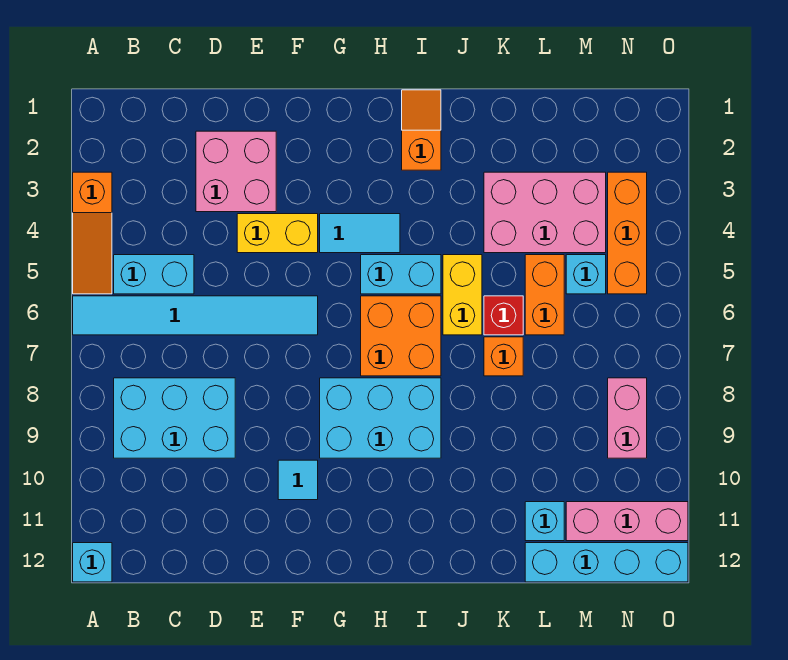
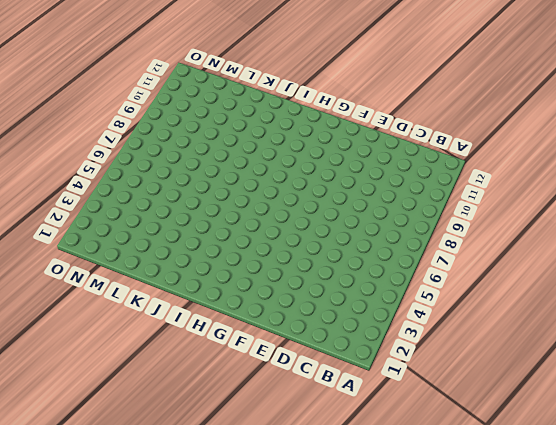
none -> orange 1x3 slope [73,172,112,294]
none -> cyan 1x6 tile [73,296,318,335]
none -> cyan 1x1 brick [73,543,112,582]

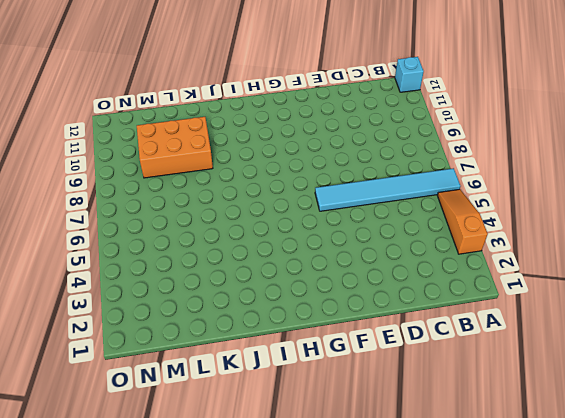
orange 2x3 brick [137,117,213,178] -> none
none -> cyan 1x2 brick [114,255,194,294]
none -> cyan 2x3 brick [114,378,235,458]
none -> pink 2x2 brick [196,131,276,212]

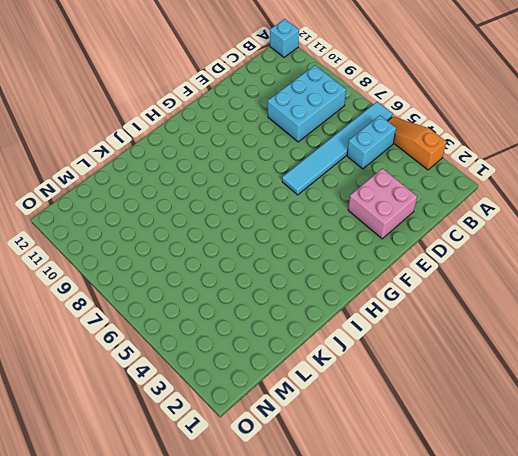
none -> yellow 1x2 brick [237,214,318,253]
none -> cyan 1x1 tile [278,460,318,500]
none -> cyan 1x2 tile [320,214,400,253]

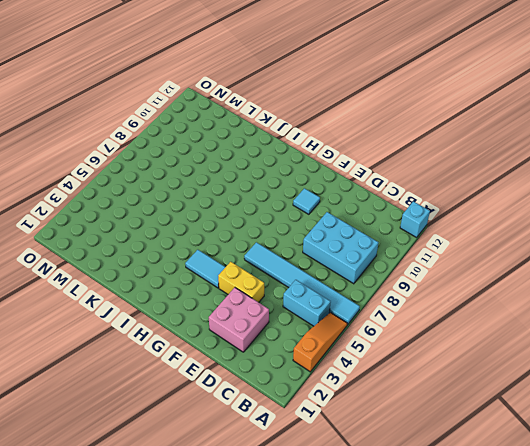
none -> cyan 2x3 brick [320,378,441,458]
none -> cyan 1x2 brick [361,255,441,294]
none -> orange 2x2 brick [361,296,441,376]

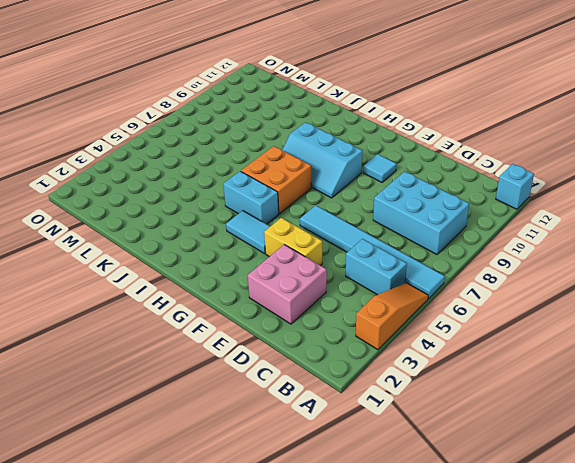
cyan 2x3 slope [282,122,362,198] -> cyan 2x3 brick [320,378,441,458]
none -> orange 1x2 slope [402,90,441,170]
none -> yellow 1x2 brick [443,255,482,335]
none -> pink 2x3 brick [484,172,606,253]

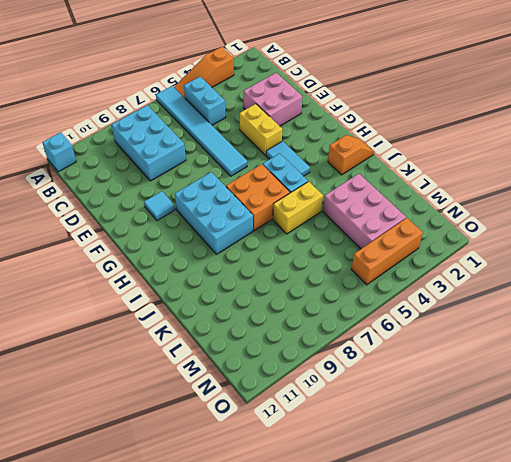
none -> red 1x1 brick [484,296,523,335]
none -> orange 1x1 brick [484,337,523,376]
none -> orange 1x2 brick [525,255,564,335]

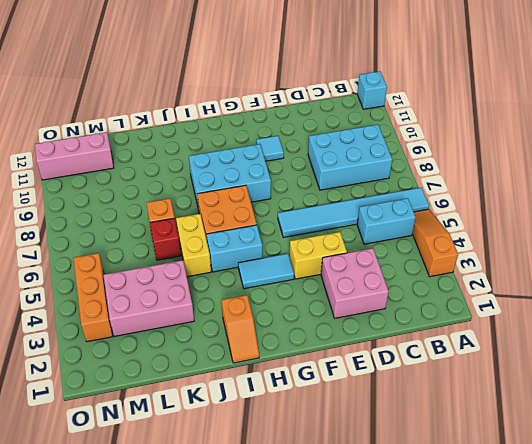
none -> orange 1x2 brick [525,255,564,335]
none -> cyan 1x1 brick [525,502,564,541]
none -> cyan 1x4 brick [525,543,688,582]

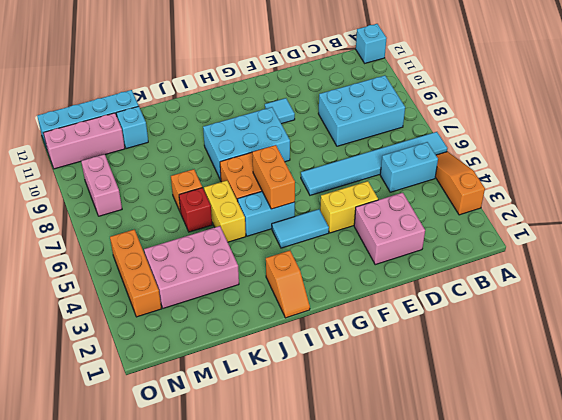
orange 1x2 brick [252,145,295,209] -> orange 1x2 brick moved to [525,255,564,335]
none -> cyan 1x1 brick [566,255,606,294]

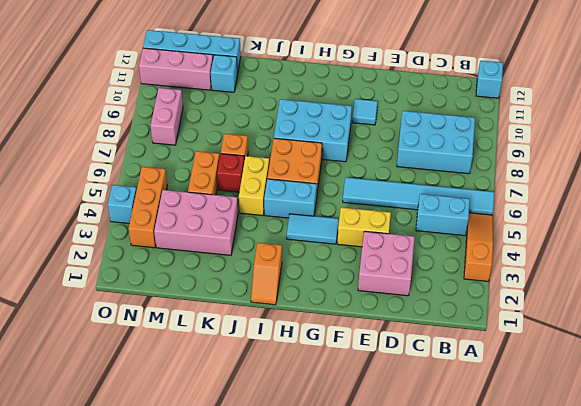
cyan 1x1 brick [108,185,137,224] -> cyan 1x1 brick moved to [566,255,606,294]

